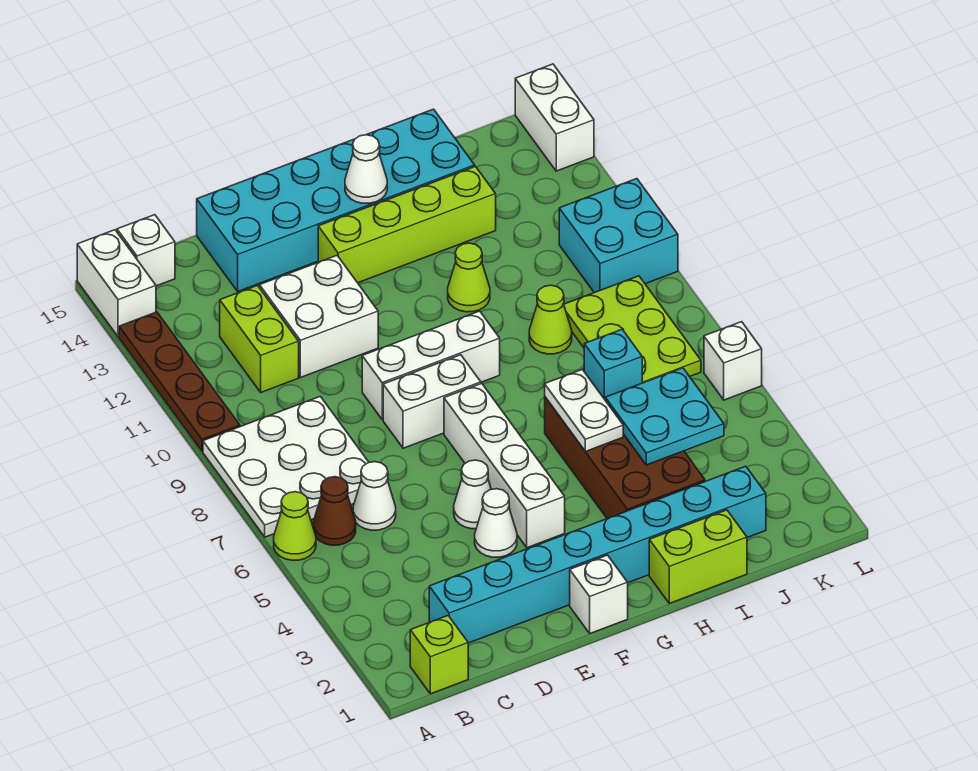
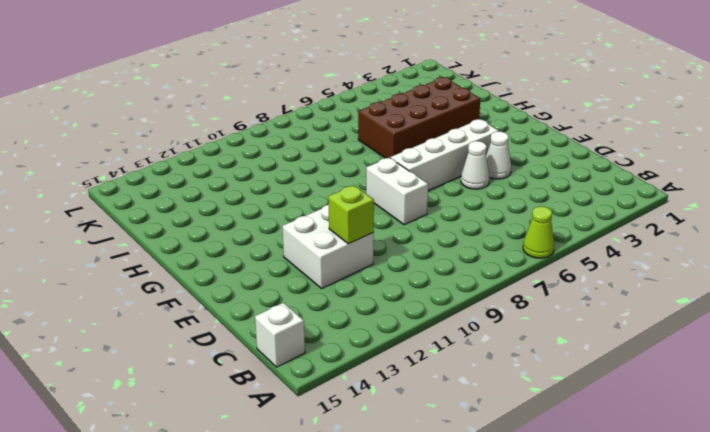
lime 1x1 brick [328,185,374,244] -> lime 1x1 brick moved to [410,616,468,694]
none -> white 3x3 plate [203,396,369,537]
none -> brown 1x4 plate [119,312,240,451]
none -> white 1x2 brick [77,230,156,337]
none -> brown 1x1 cone [313,477,356,545]

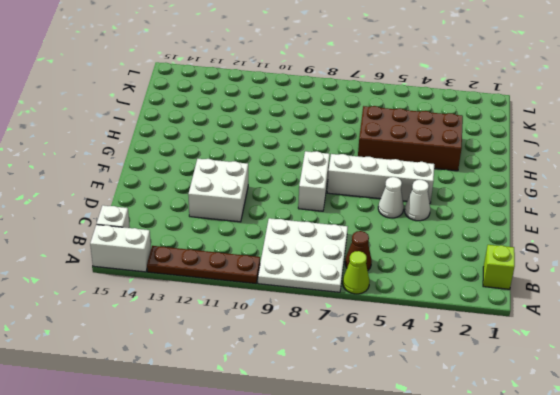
none -> cyan 1x8 brick [429,466,766,643]
none -> white 1x1 cone [353,462,396,530]
none -> lime 1x2 brick [220,286,299,392]
none -> cyan 2x6 brick [197,109,475,291]

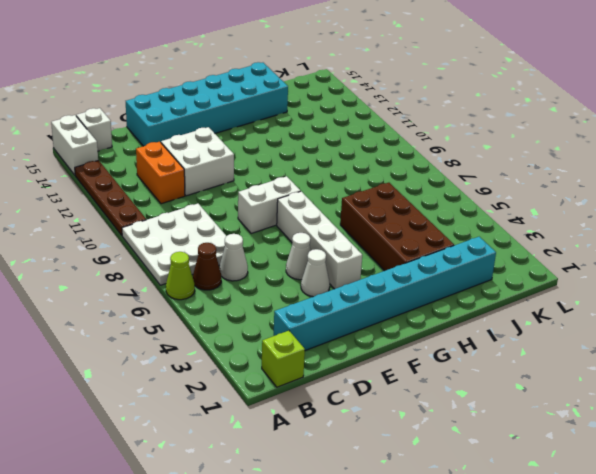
orange 1x2 brick [136,142,185,204] -> lime 1x2 brick [220,286,299,392]
none -> white 1x3 brick [362,311,500,420]
none -> white 1x1 brick [570,555,628,633]
none -> lime 1x4 brick [318,167,496,283]
none -> lime 1x2 brick [649,510,747,603]

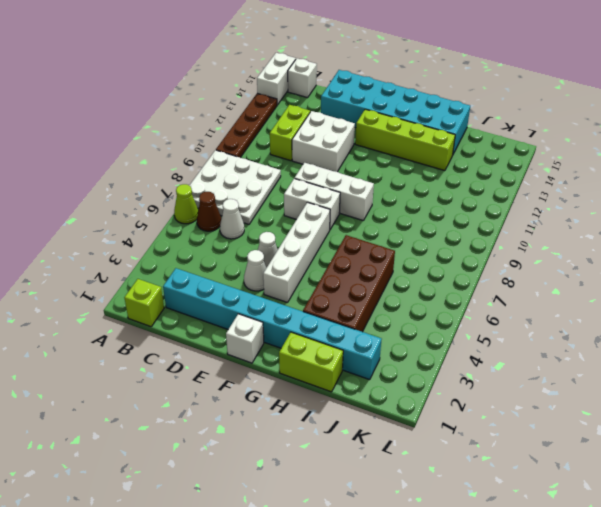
none -> lime 1x1 cone [448,243,490,312]
none -> lime 1x1 cone [529,285,572,354]
none -> lime 2x3 plate [564,276,701,383]
none -> cyan 2x2 brick [559,179,678,293]

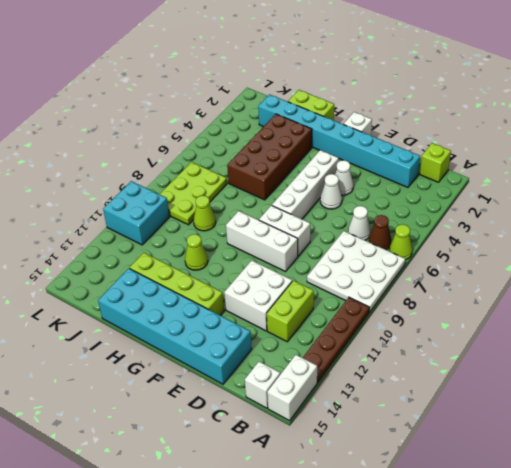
none -> white 1x1 brick [704,322,762,400]
none -> white 1x2 brick [515,64,594,171]
none -> white 1x1 cone [345,135,387,203]
none -> white 1x2 plate [545,369,623,451]

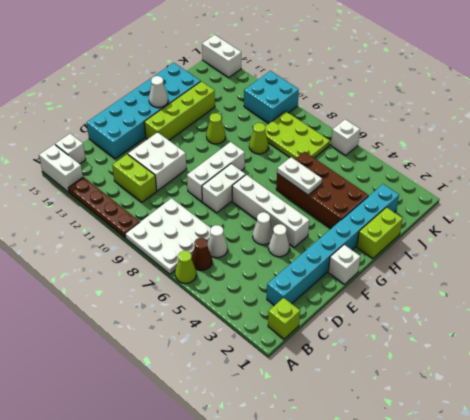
none -> cyan 2x2 plate [605,368,724,465]
none -> cyan 1x1 brick [584,329,642,399]

